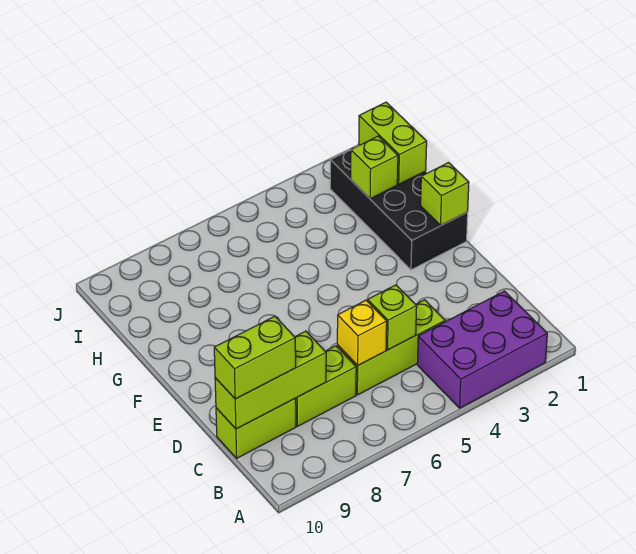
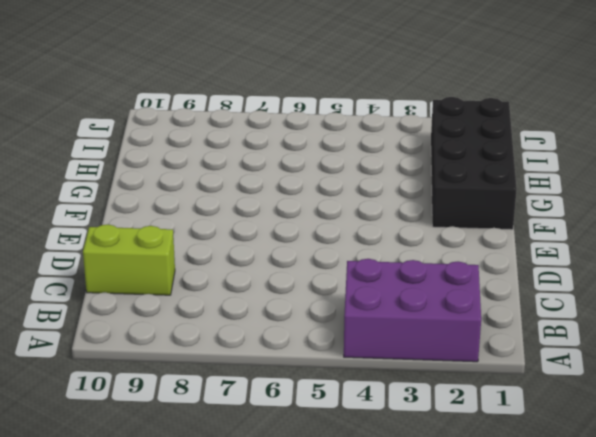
none -> lime 1x3 brick [337,300,445,395]
none -> lime 1x2 brick [296,346,356,426]
none -> lime 1x1 brick [368,285,417,350]

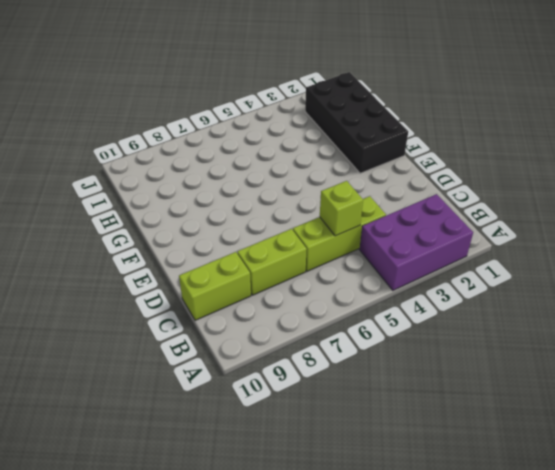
none -> yellow 1x1 brick [337,300,387,365]
none -> lime 1x3 brick [215,331,326,429]
none -> lime 1x1 brick [421,163,469,226]

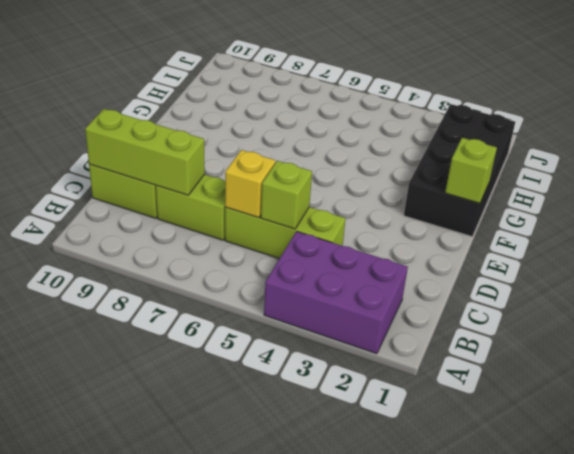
none -> lime 1x2 brick [359,102,427,184]
none -> lime 1x1 brick [351,136,398,199]
none -> lime 1x2 brick [214,316,296,399]

